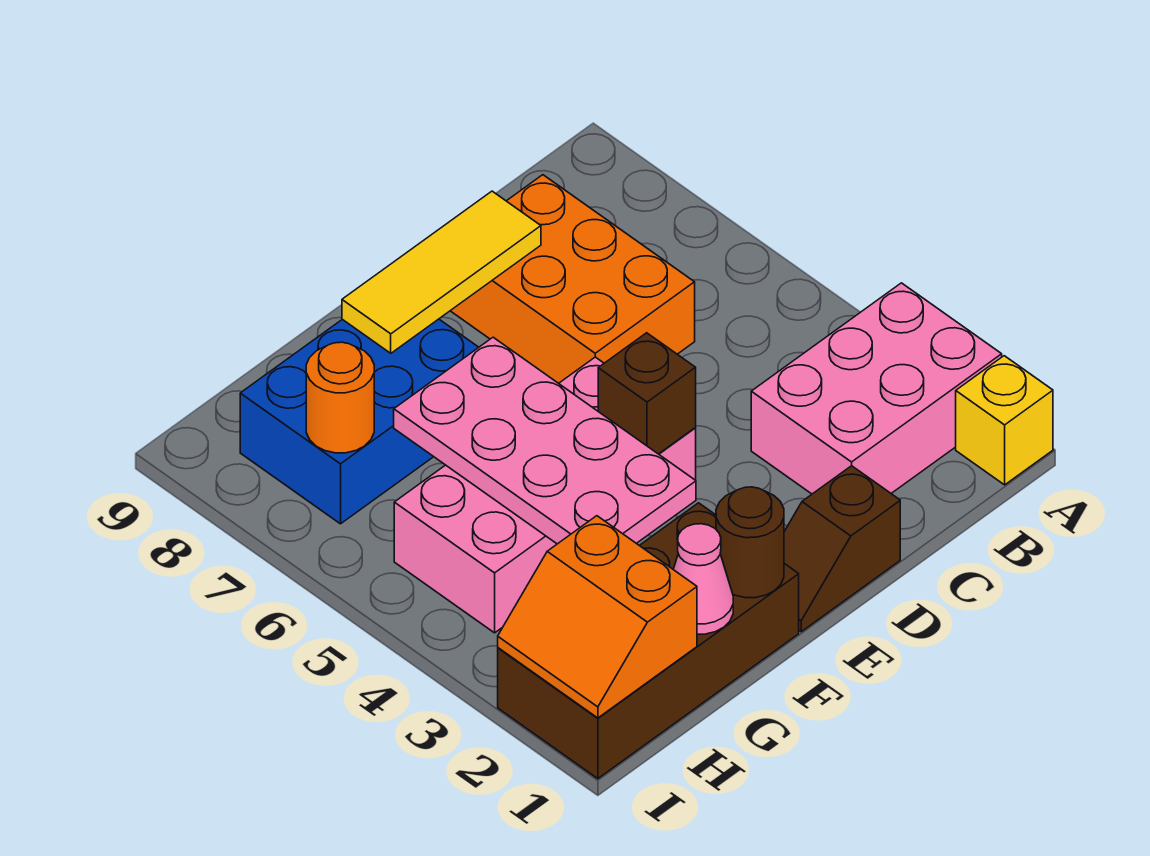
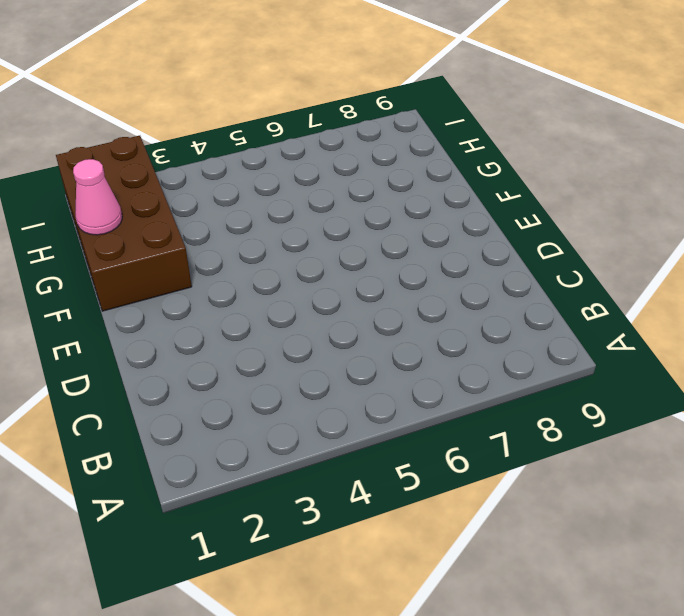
none -> yellow 1x1 brick [956,356,1053,485]
none -> pink 2x3 brick [751,283,1002,494]
none -> orange 2x3 brick [451,175,695,383]

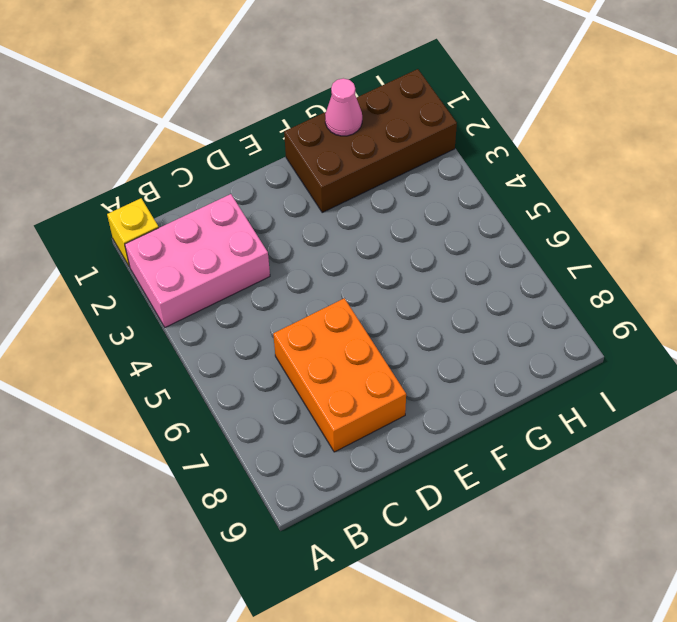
none -> brown 1x2 slope [784,466,900,632]
none -> pink 2x4 brick [394,357,696,633]
none -> blue 2x3 brick [240,319,479,524]

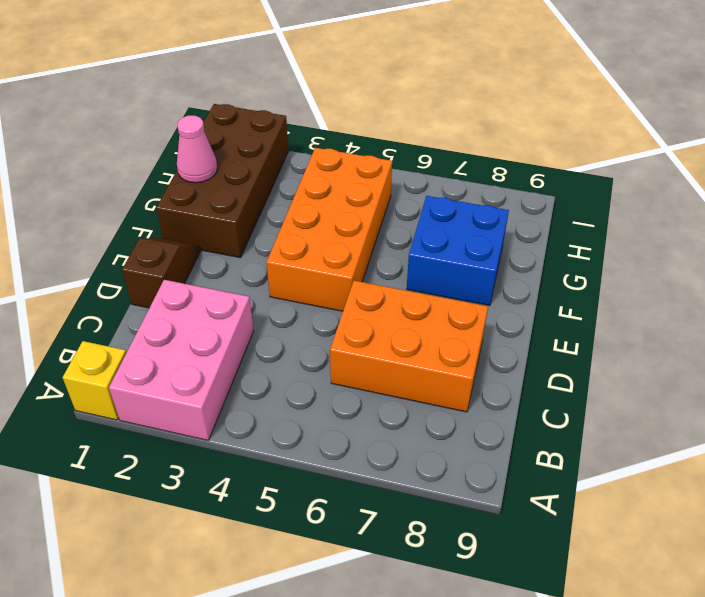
orange 2x4 brick [266,148,392,311] -> pink 2x4 brick [394,357,696,633]
blue 2x2 brick [407,196,509,305] -> blue 2x3 brick [240,319,479,524]
none -> yellow 1x3 tile [342,191,541,353]
none -> brown 1x1 brick [598,333,696,454]
none -> brown 1x1 round brick [716,487,784,598]

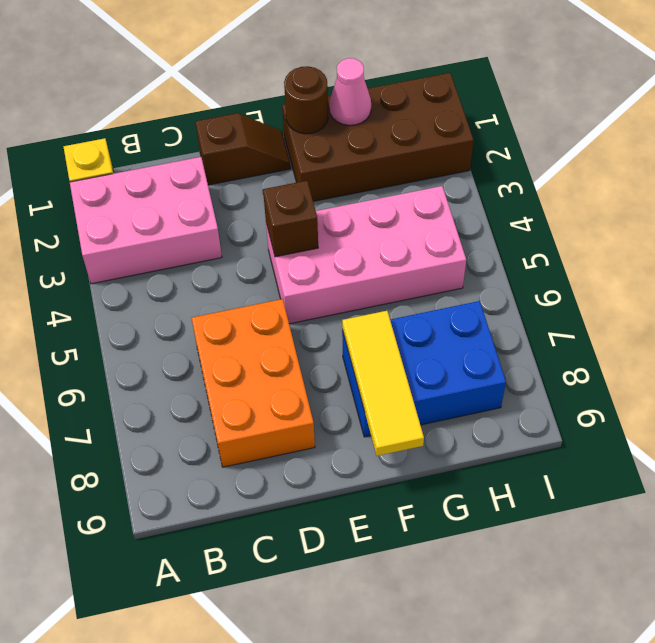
yellow 1x3 tile [342,311,424,456] -> yellow 1x3 tile turned to [342,191,541,353]
none -> pink 2x4 plate [394,337,696,544]
none -> orange 2x2 slope [498,516,697,718]
none -> orange 1x1 round brick [306,342,374,453]

